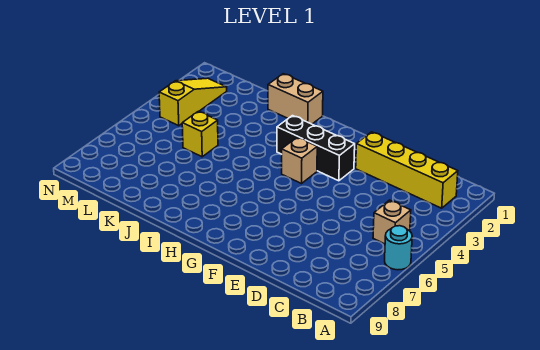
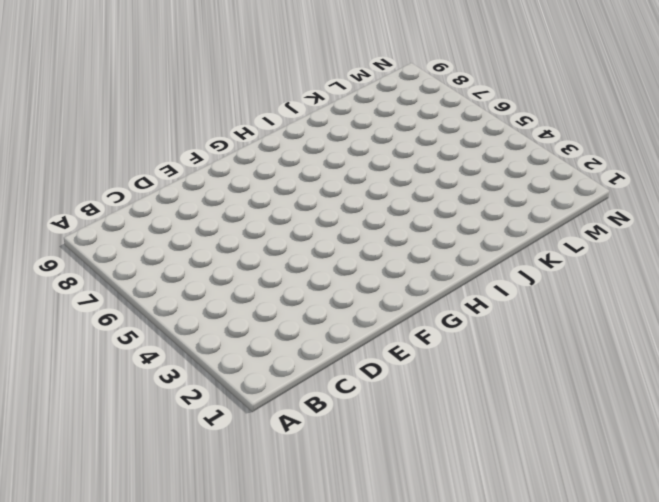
none -> cyan 1x1 round brick [385,226,412,270]
none -> yellow 1x4 brick [356,132,458,208]

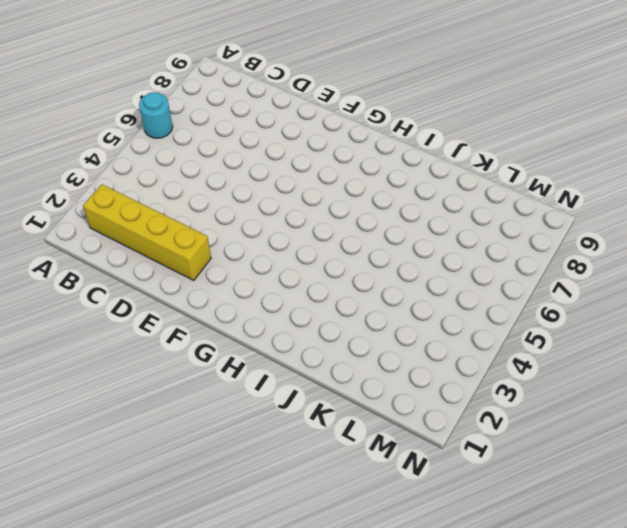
none -> tan 1x1 brick [373,200,411,244]
none -> black 1x3 brick [277,116,355,181]

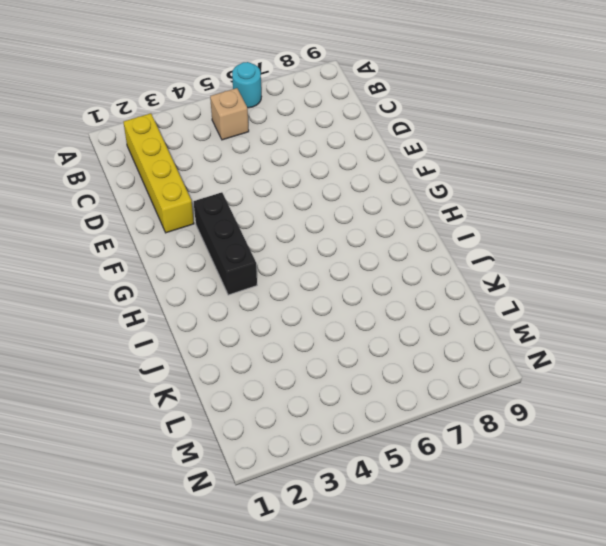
none -> tan 1x1 brick [282,137,317,184]
none -> tan 1x2 brick [268,74,323,124]

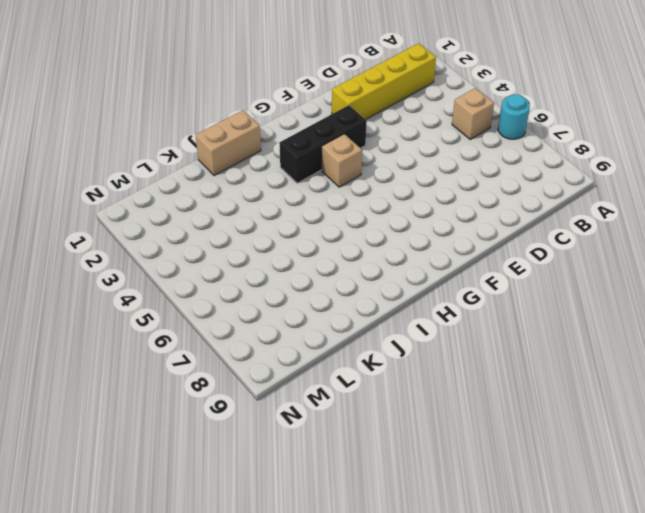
none -> yellow 1x1 brick [182,111,218,157]
none -> yellow 1x3 slope [159,78,227,126]

